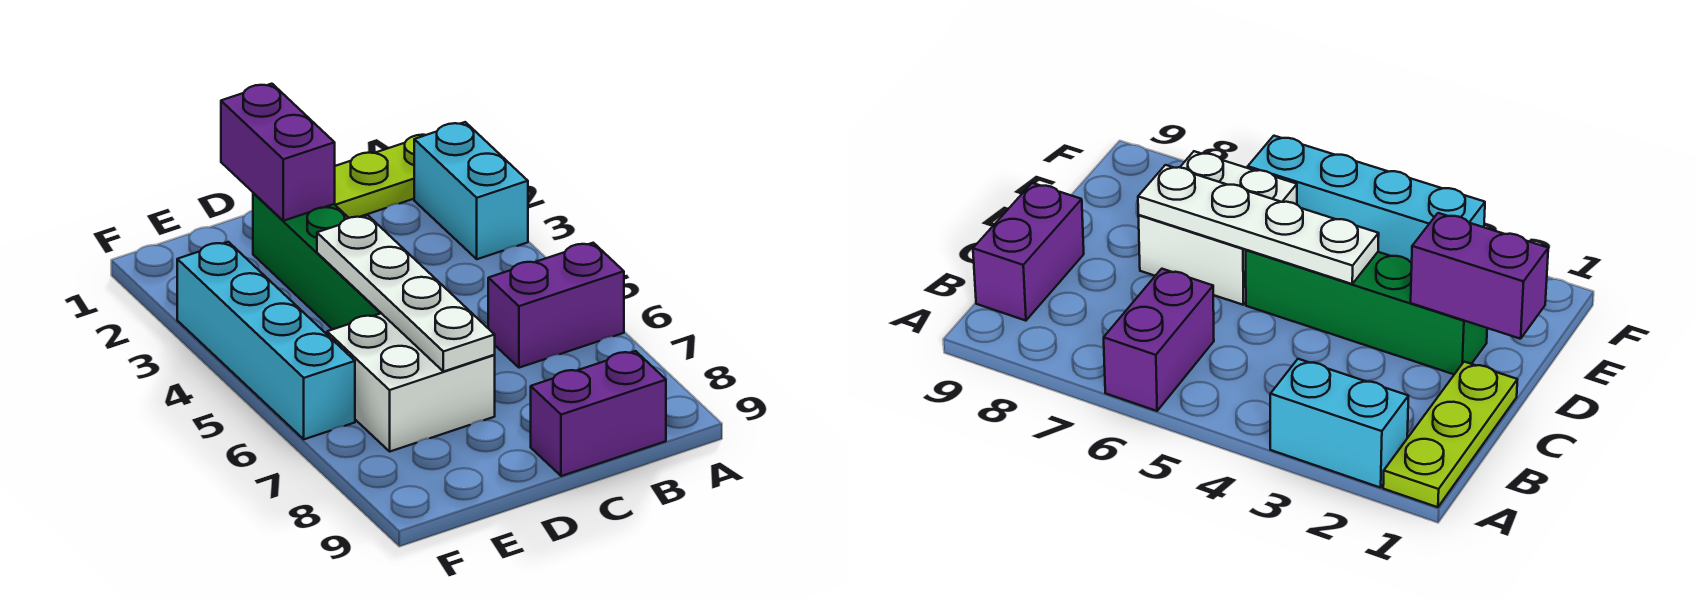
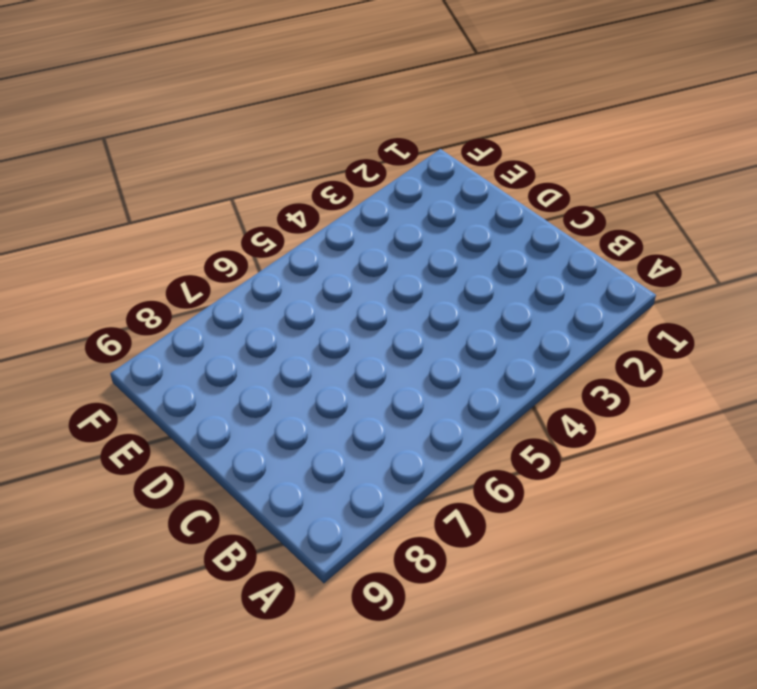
none -> lime 1x3 plate [335,135,425,218]
none -> cyan 1x2 brick [414,122,528,259]

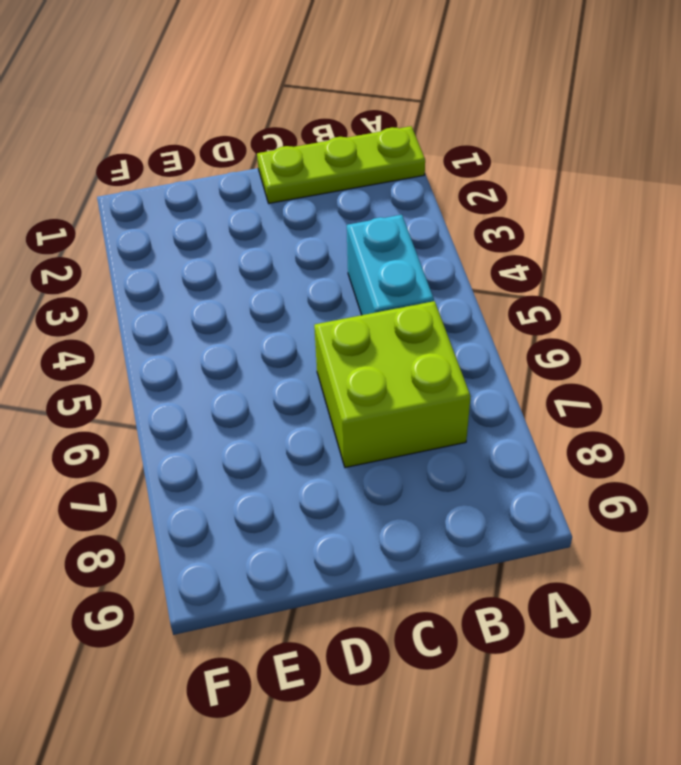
cyan 1x2 brick [347,215,434,315] -> cyan 1x2 brick moved to [414,122,528,259]
lime 2x2 brick [314,301,471,468] -> purple 1x2 brick [488,243,624,368]
none -> purple 1x2 brick [531,351,666,476]
none -> green 1x4 brick [253,193,381,329]

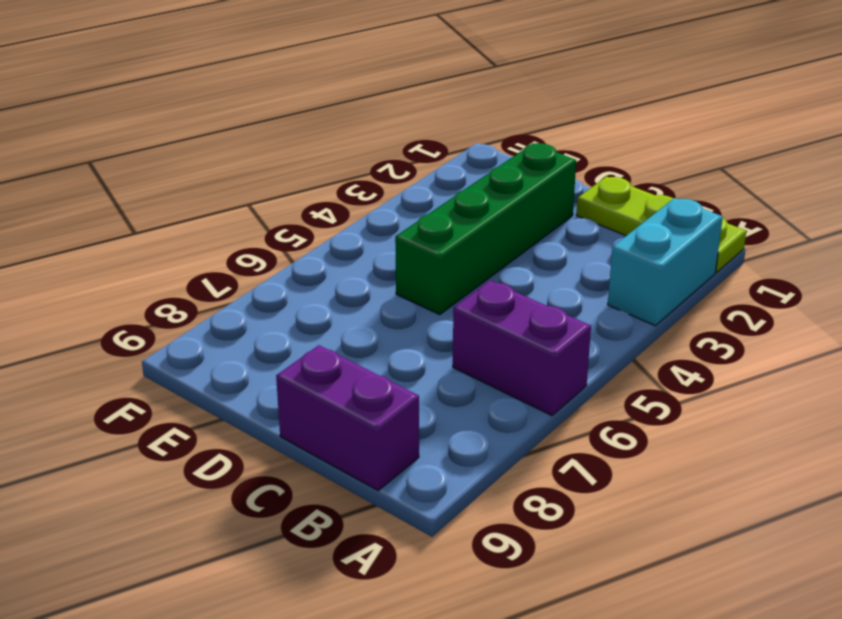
none -> white 2x2 brick [327,313,495,451]
none -> cyan 1x4 brick [177,242,355,439]

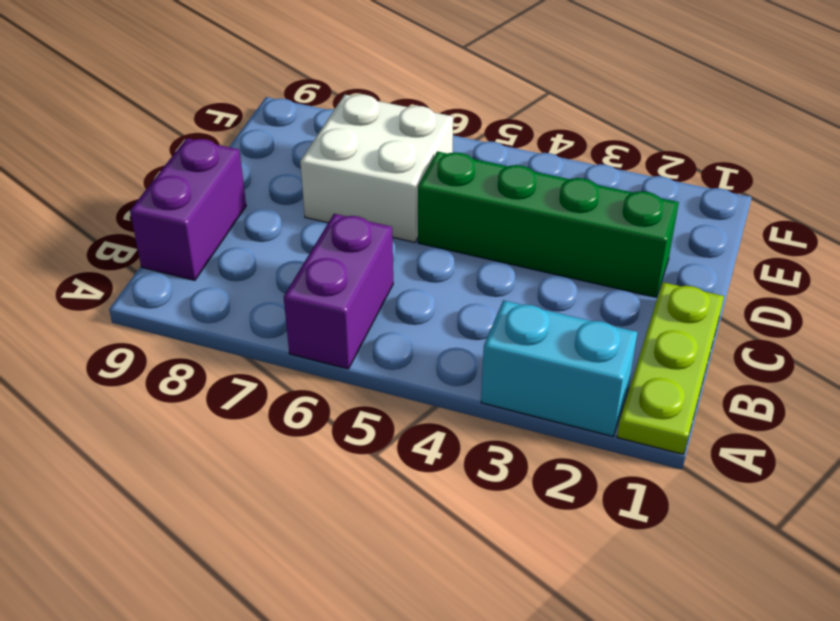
none -> cyan 1x4 brick [177,242,355,439]
none -> purple 1x2 brick [221,84,335,221]

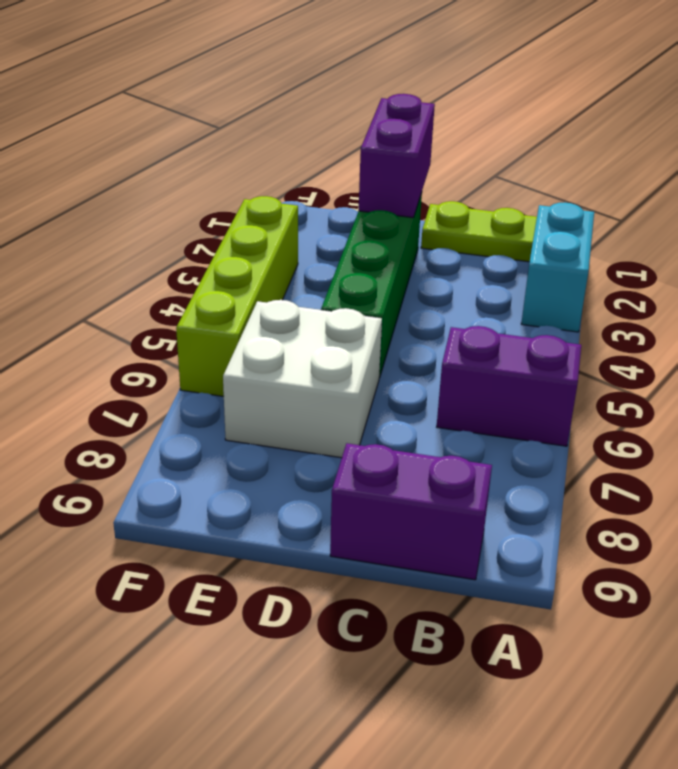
lime 1x4 brick [176,196,298,396] -> cyan 1x4 brick [177,242,355,439]
none -> white 1x4 plate [317,216,495,372]

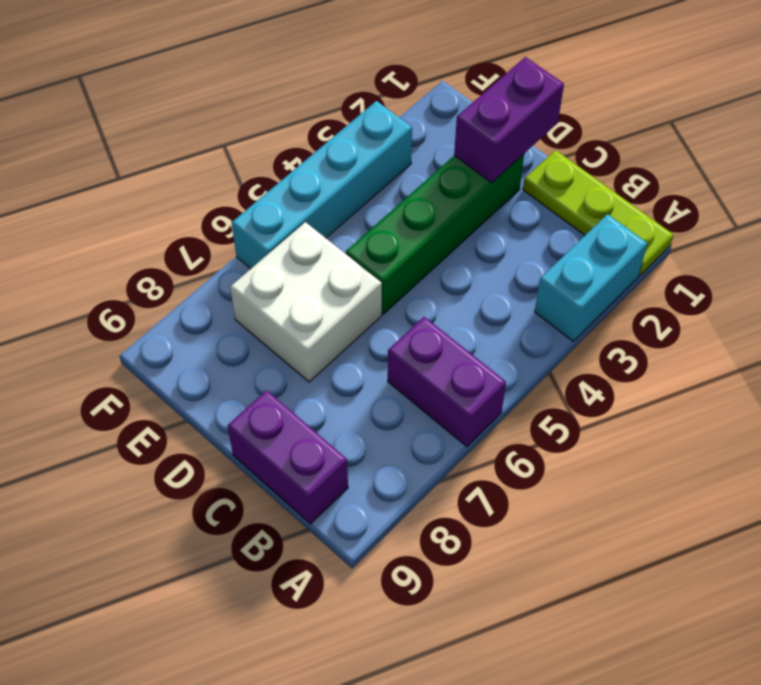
none -> white 1x4 plate [317,216,495,372]

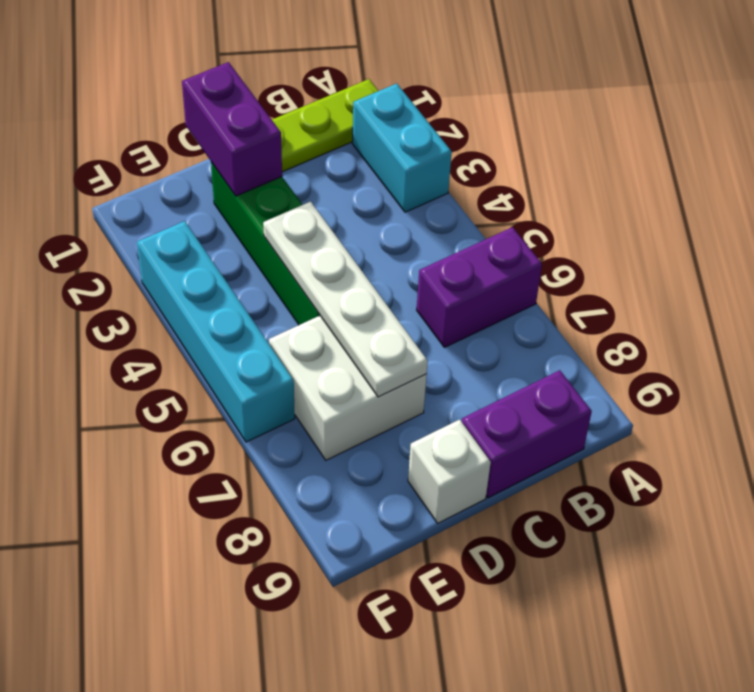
white 1x1 brick [408,420,491,523] -> none

